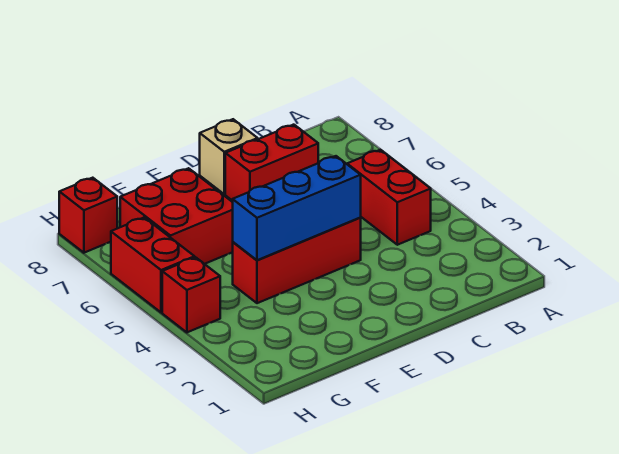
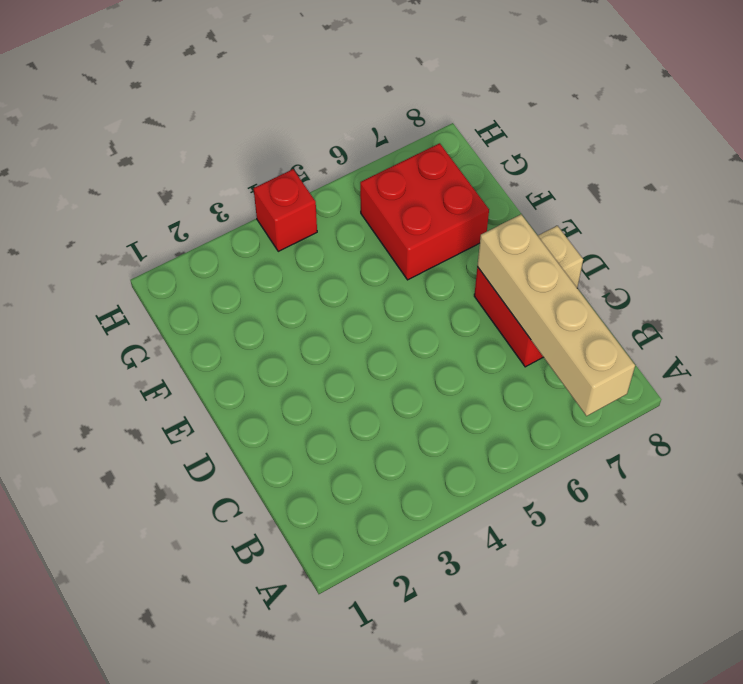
tan 1x4 brick [477,214,635,416] -> none
none -> red 1x2 brick [347,150,431,245]
none -> red 1x3 brick [233,218,361,303]

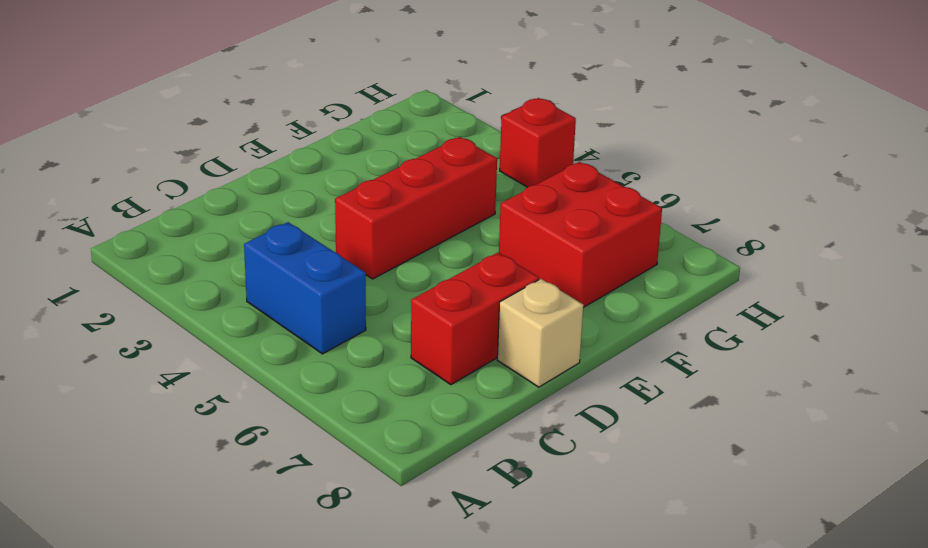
blue 1x2 brick [244,222,366,354] -> red 1x2 brick [347,150,431,245]
none -> red 1x2 brick [111,218,195,313]
none -> red 1x1 brick [59,178,117,253]

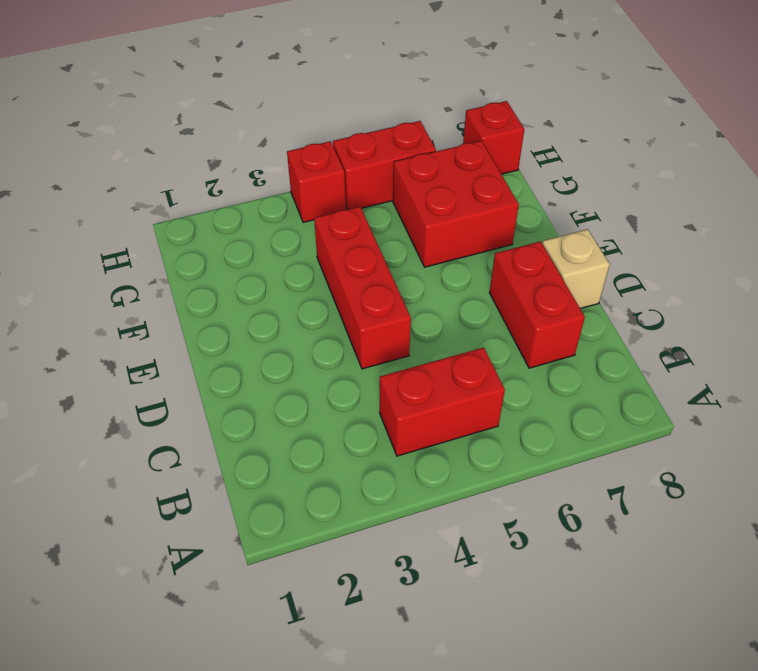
none -> blue 1x3 brick [233,156,361,260]

